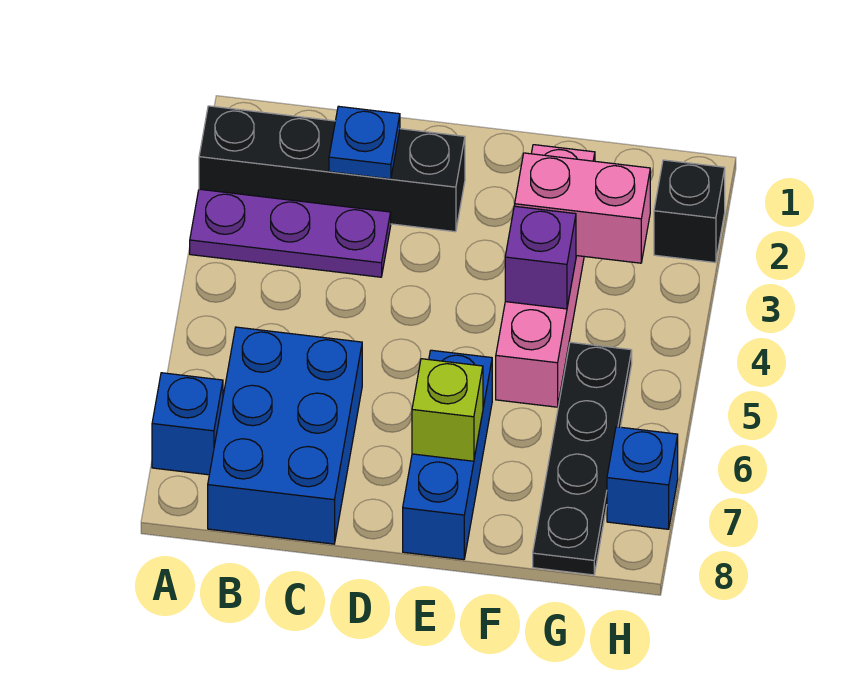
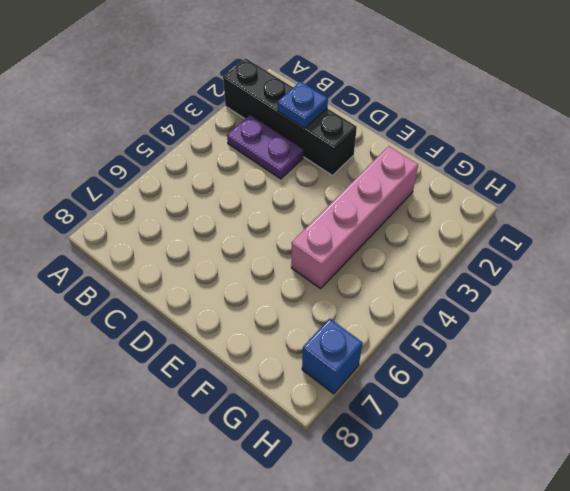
purple 1x2 plate [227,115,303,179] -> purple 1x3 plate [190,189,391,277]
none -> blue 1x1 brick [152,373,223,475]
none -> blue 2x3 brick [208,327,362,544]
none -> blue 1x3 brick [403,350,492,560]

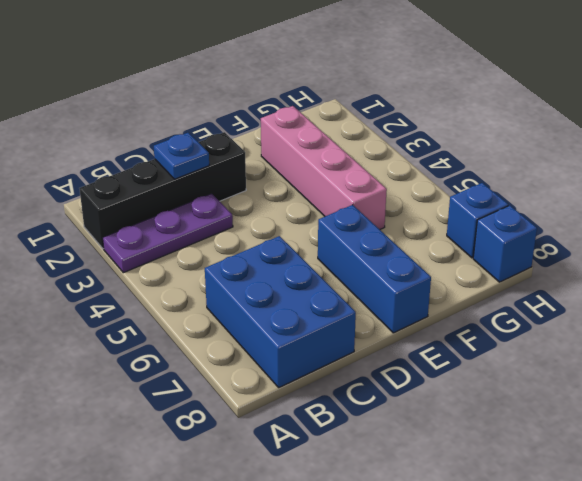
blue 1x1 brick [473,205,537,282] -> blue 1x1 brick moved to [152,373,223,475]
none -> black 1x4 plate [533,342,632,575]
none -> black 1x1 brick [654,160,725,263]
none -> lime 1x1 brick [412,359,483,461]

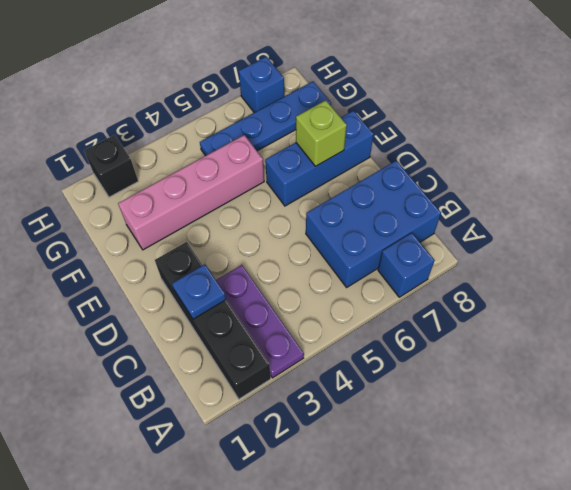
blue 1x4 plate [200,82,331,156] -> black 1x4 plate [533,342,632,575]
none -> pink 1x2 brick [515,153,650,263]
none -> purple 1x1 brick [505,206,576,309]

